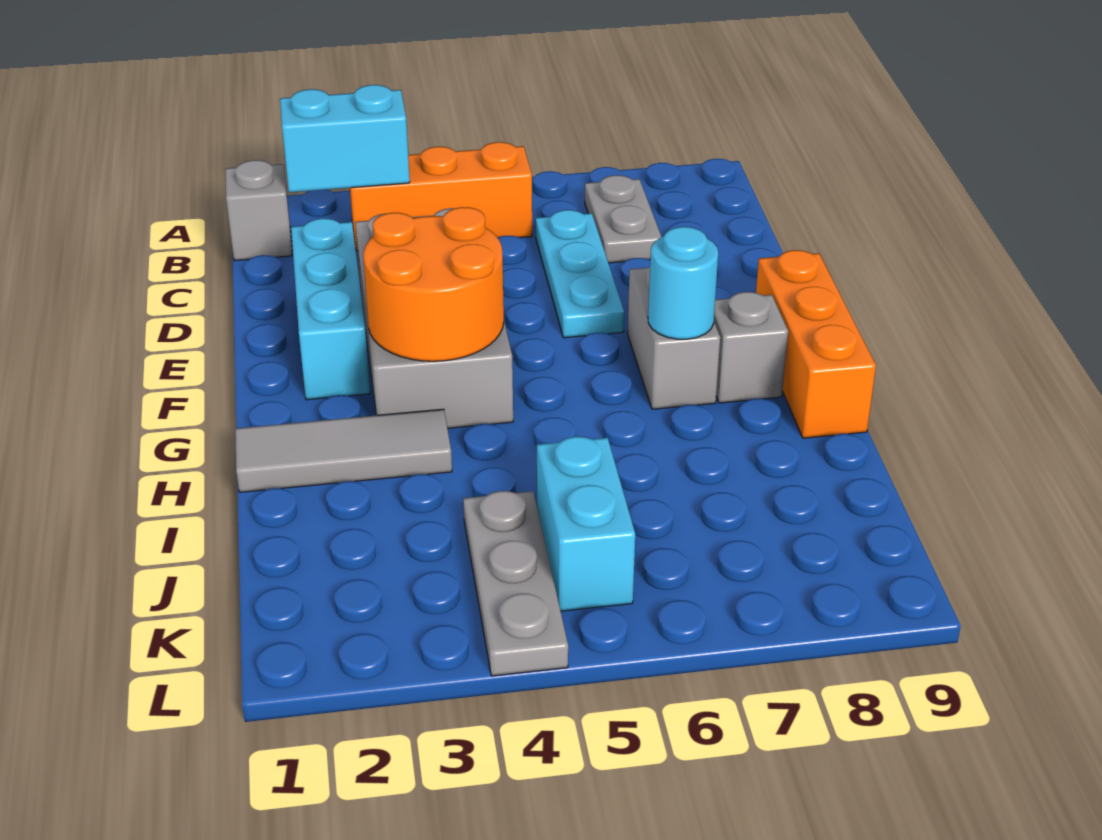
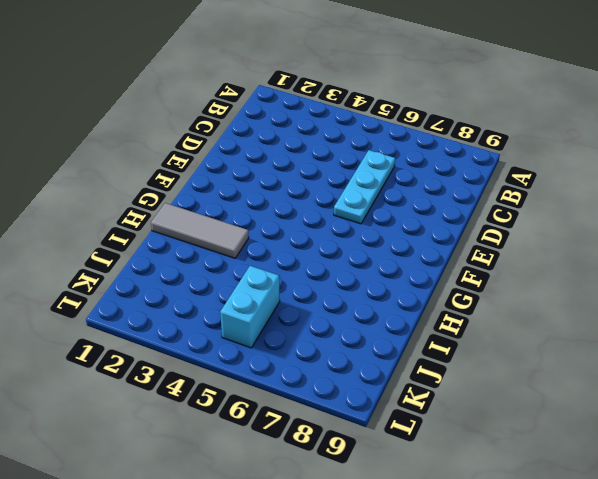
none -> grey 1x1 brick [225,160,292,261]
none -> orange 1x3 brick [350,142,532,251]
none -> grey 1x2 plate [585,175,662,263]

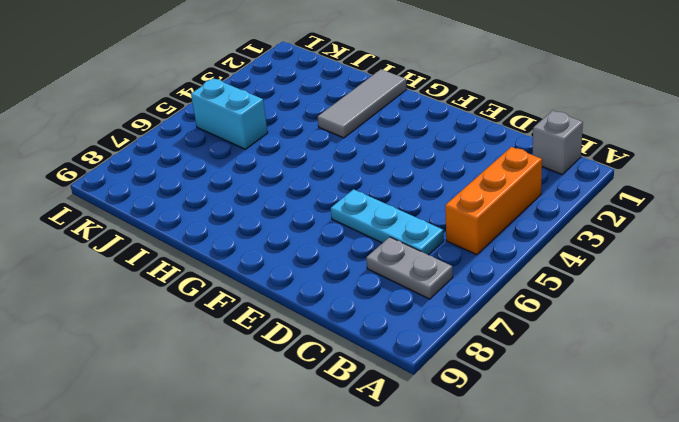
none -> cyan 1x3 brick [291,218,370,400]
none -> grey 2x4 brick [355,208,513,428]
none -> grey 1x2 brick [627,267,720,409]

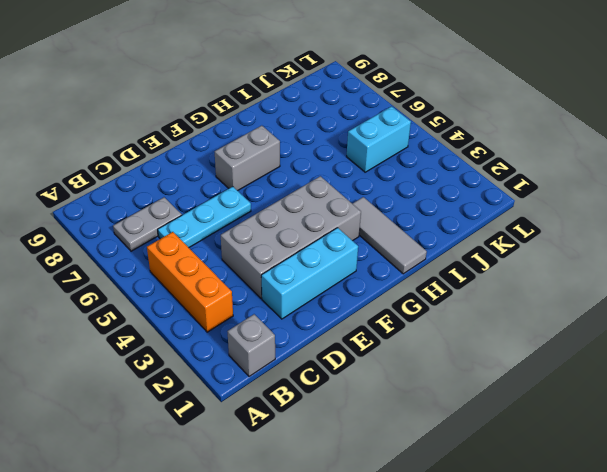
none -> orange 1x3 brick [756,250,876,438]
none -> grey 1x1 brick [714,292,788,403]
none -> grey 1x3 plate [463,491,568,676]

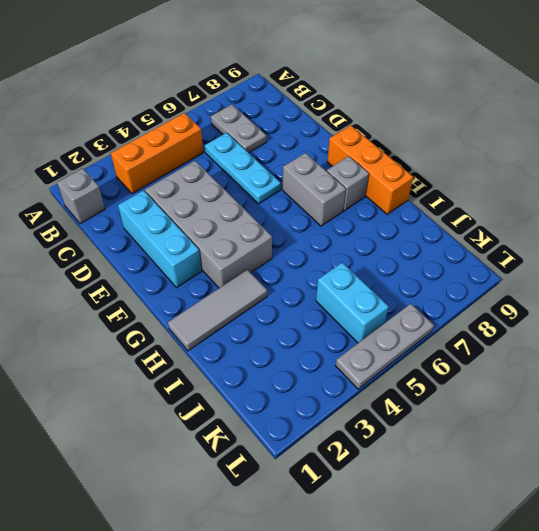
grey 1x3 plate [336,304,434,389] -> grey 1x3 plate turned to [463,491,568,676]
none -> cyan 1x2 brick [280,85,410,192]
none -> orange 2x2 round brick [363,207,504,361]
none -> cyan 1x1 round brick [648,227,718,339]

